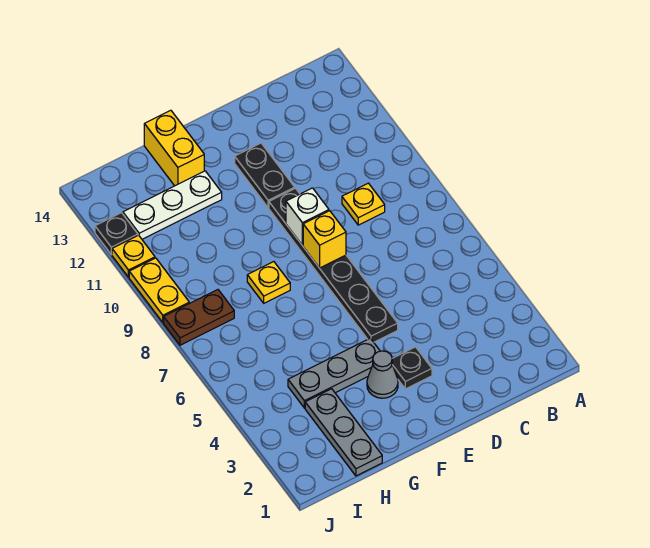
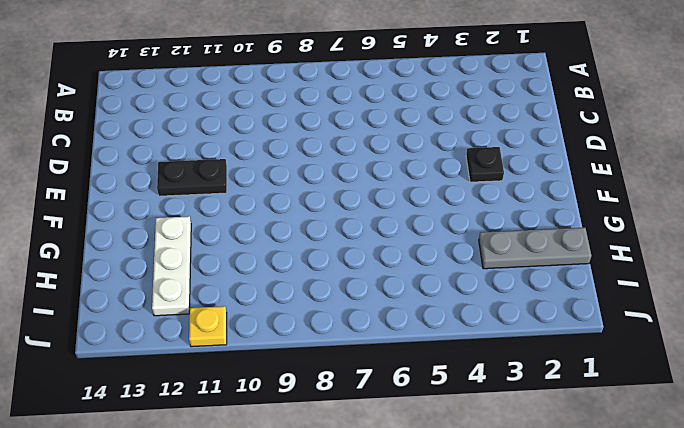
none -> yellow 1x1 plate [342,183,385,225]
none -> black 1x6 plate [269,188,398,342]
none -> grey 1x1 cone [367,351,398,398]

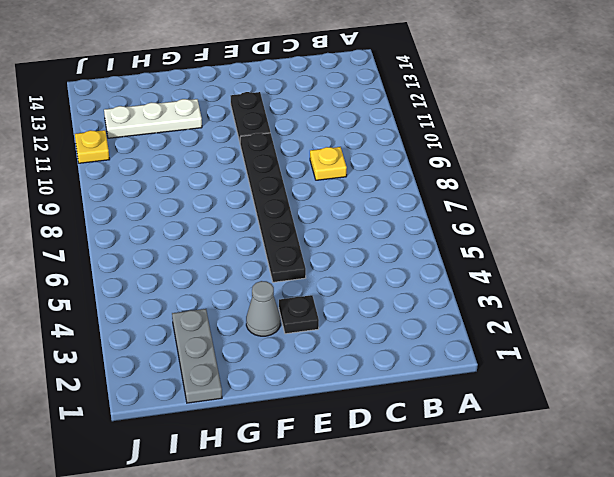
none -> grey 1x3 plate [288,338,380,408]
none -> yellow 1x1 plate [247,262,290,303]
none -> yellow 1x2 brick [144,110,204,186]

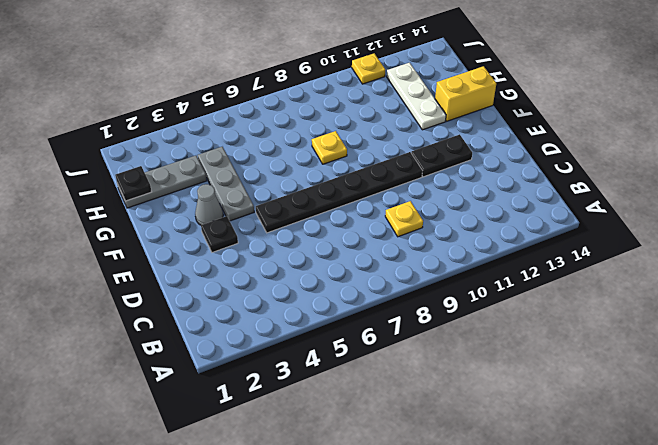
black 1x1 plate [115,166,152,201] -> black 1x1 plate moved to [95,213,138,255]
none -> brown 1x2 plate [164,290,234,345]
none -> yellow 1x2 plate [129,258,189,322]
none -> yellow 1x1 brick [303,211,346,268]

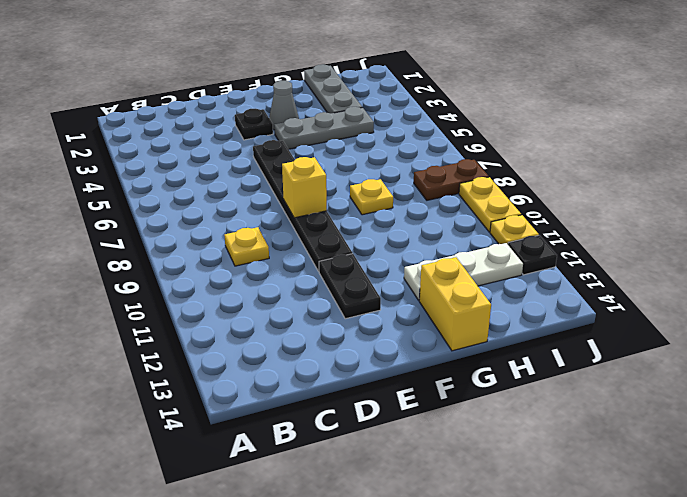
none -> white 1x1 brick [286,188,329,245]

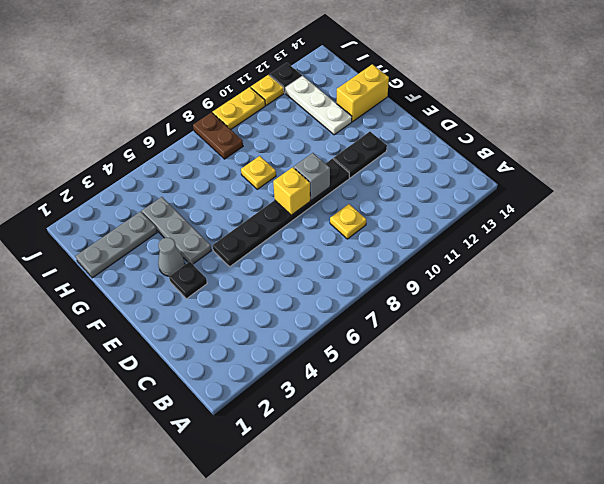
grey 1x1 brick [294,153,330,200] -> white 1x1 brick [286,188,329,245]

